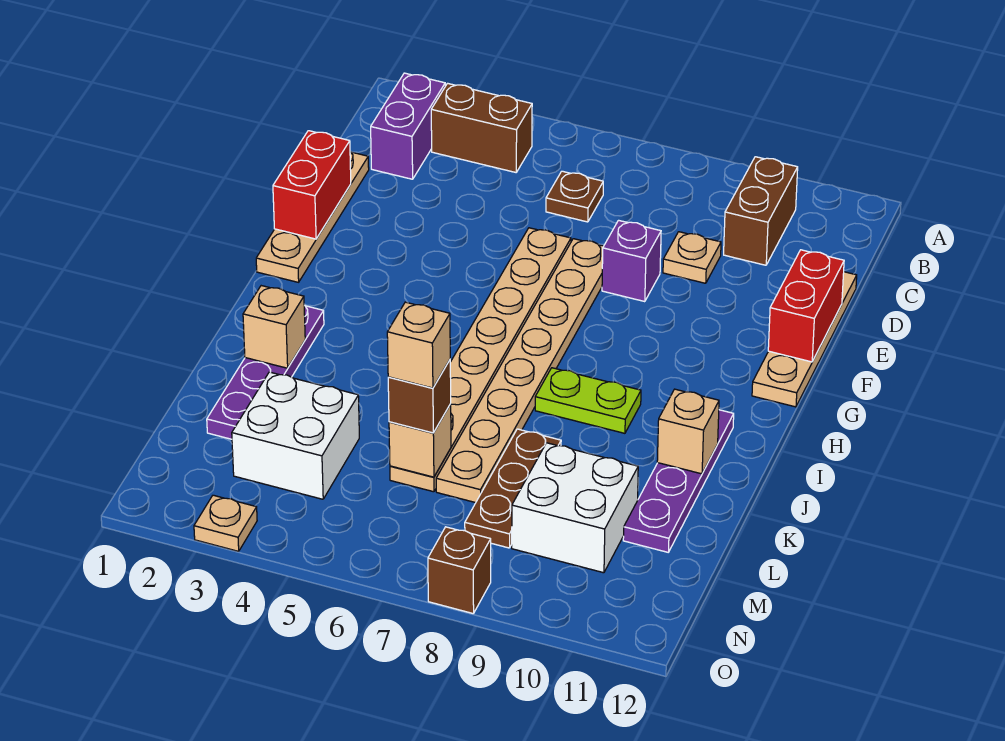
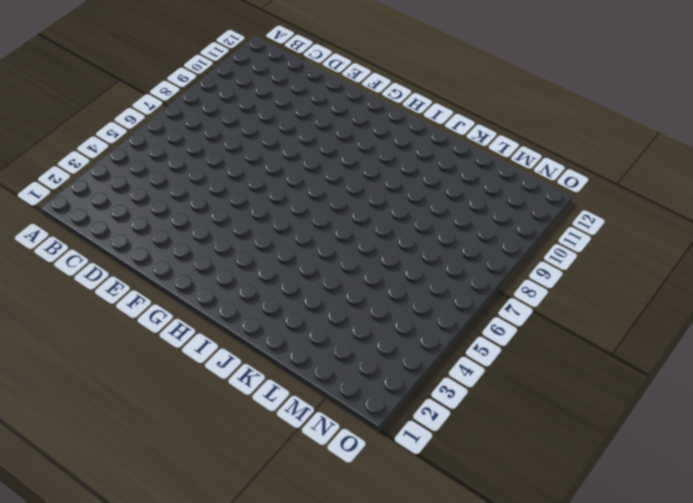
none -> purple 1x2 brick [371,73,445,179]
none -> brown 1x2 brick [431,83,532,172]
none -> brown 1x2 brick [724,157,798,265]

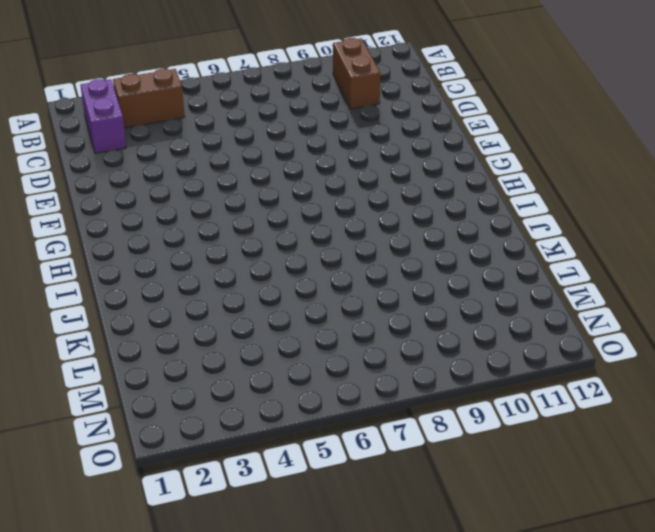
none -> brown 1x1 plate [546,171,603,222]
none -> tan 1x4 plate [256,152,369,282]
none -> tan 1x1 plate [663,232,721,283]

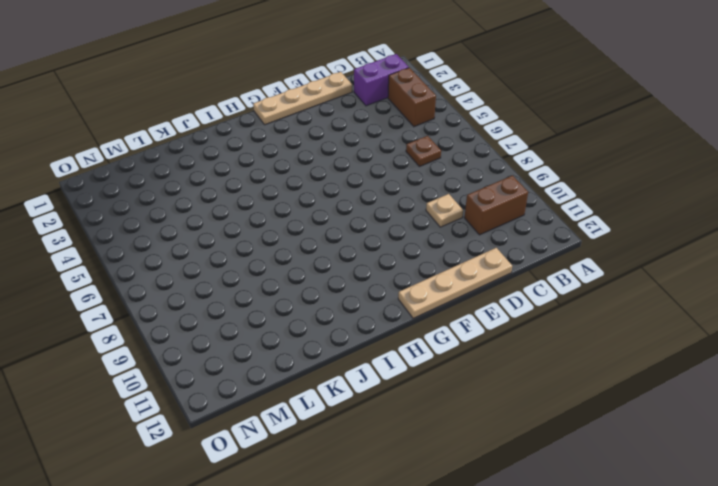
none -> tan 1x8 plate [390,228,571,492]
none -> tan 1x8 plate [436,239,604,503]
none -> purple 1x1 brick [602,220,661,302]

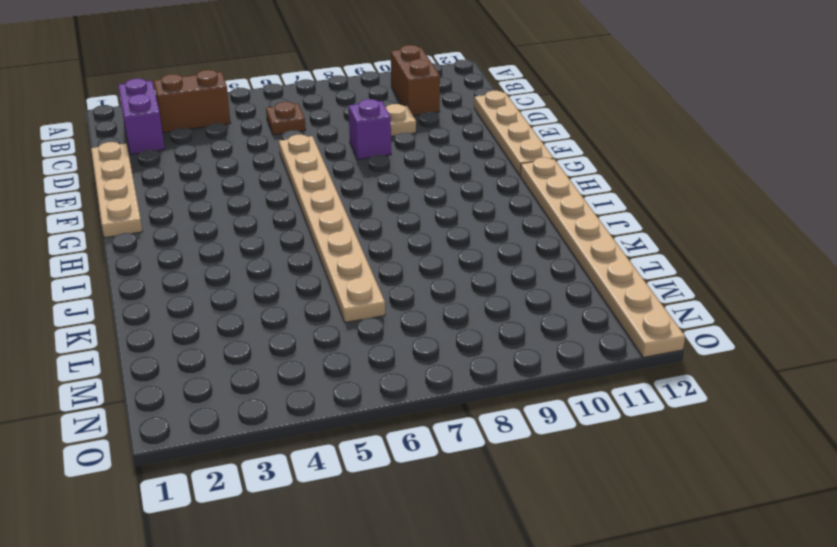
tan 1x8 plate [520,158,685,357] -> tan 1x8 plate moved to [436,239,604,503]
none -> purple 1x4 plate [207,305,324,439]
none -> lime 1x2 plate [535,368,641,433]
none -> purple 1x4 plate [623,410,734,552]

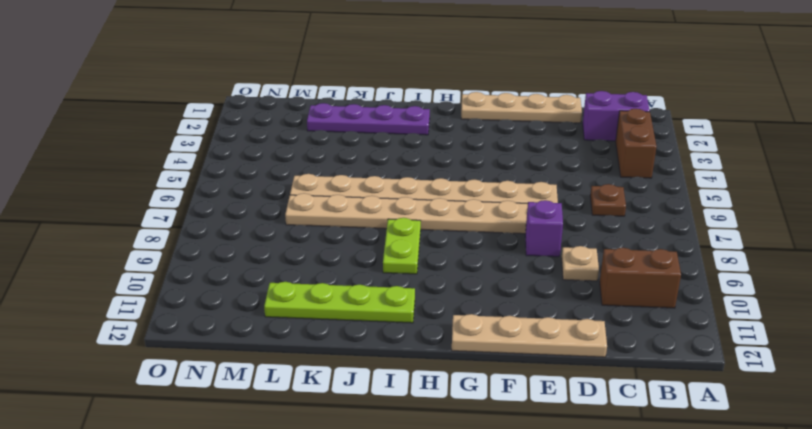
lime 1x4 plate [264,282,415,323] -> purple 1x4 plate [623,410,734,552]
none -> brown 1x3 plate [465,429,561,548]
none -> white 2x2 brick [232,372,359,499]
none -> white 2x2 brick [512,443,638,573]

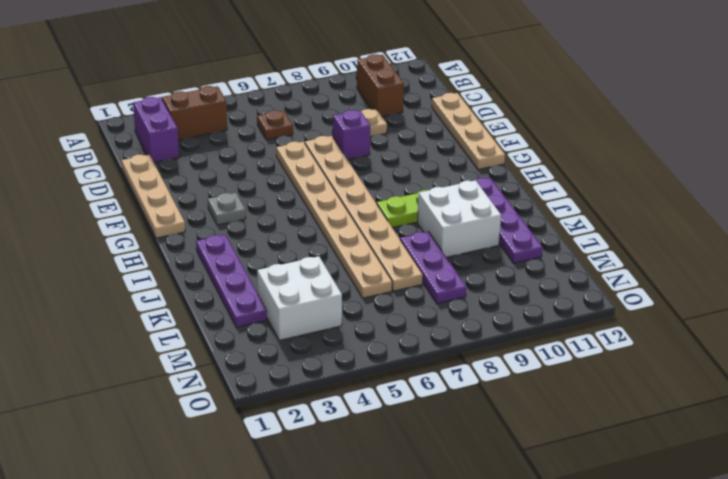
grey 1x1 plate [208,193,246,225] -> none
white 2x2 brick [417,180,501,257] -> white 2x2 brick moved to [512,443,638,573]
purple 1x3 plate [400,231,466,303] -> brown 1x3 plate [465,429,561,548]
none -> tan 1x1 plate [194,495,257,551]
none -> brown 1x1 brick [428,527,491,614]
none -> red 1x2 brick [273,131,351,239]

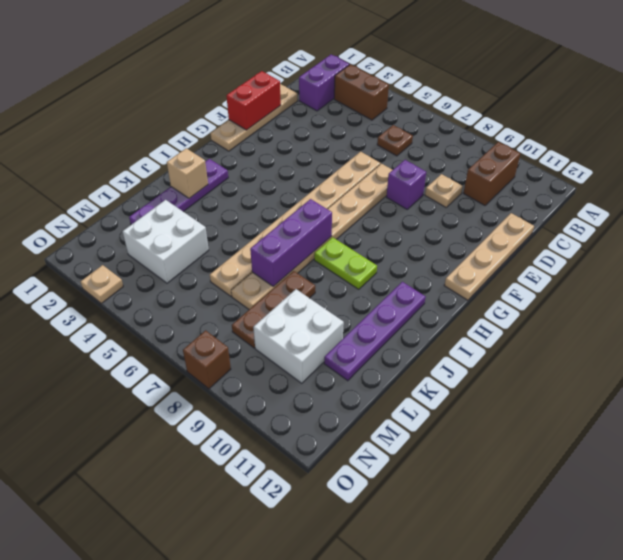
purple 1x3 brick [250,199,332,287] -> none
none -> red 1x2 brick [768,250,844,362]
none -> tan 1x1 brick [657,389,719,474]
none -> tan 1x1 brick [389,404,451,477]

